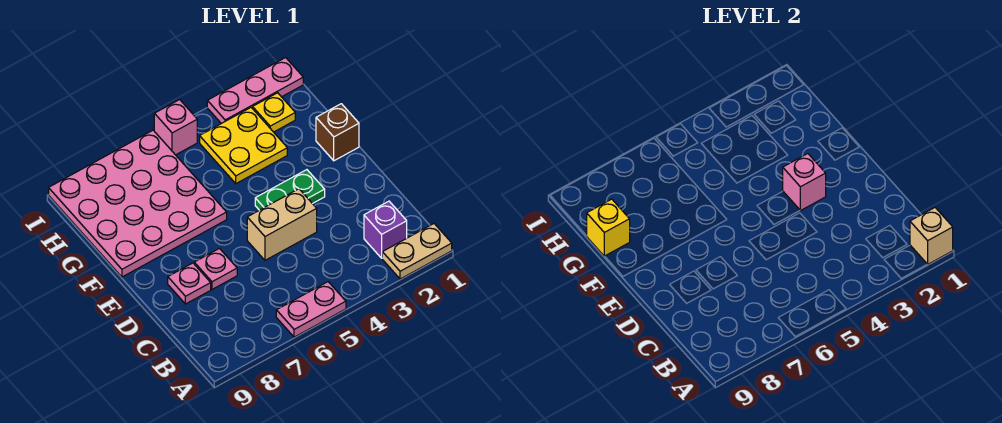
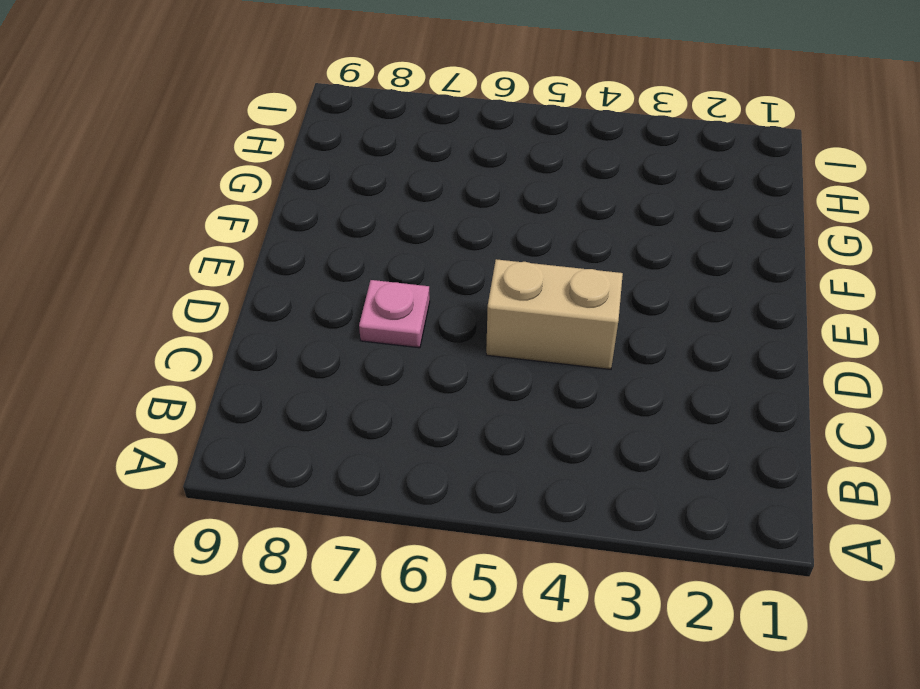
none -> tan 1x2 plate [382,224,452,279]
none -> pink 1x2 plate [276,282,346,337]
none -> purple 1x1 brick [364,201,407,258]

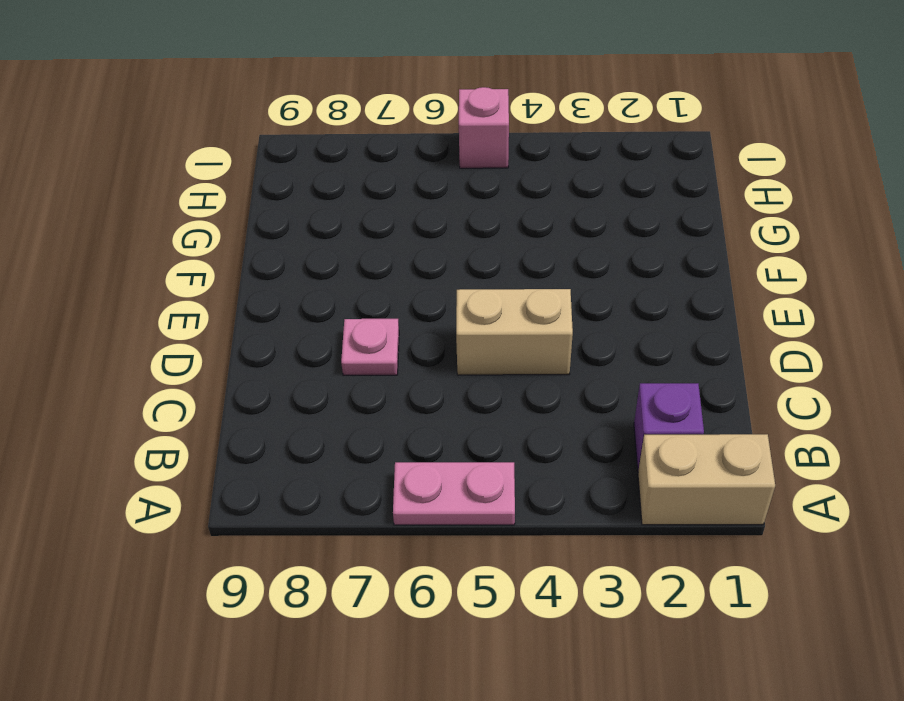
tan 1x2 brick [638,434,775,525] -> tan 1x2 plate [382,224,452,279]
none -> pink 1x1 plate [168,263,211,304]
none -> green 1x2 plate [255,170,325,210]
none -> brown 1x1 brick [316,104,359,161]

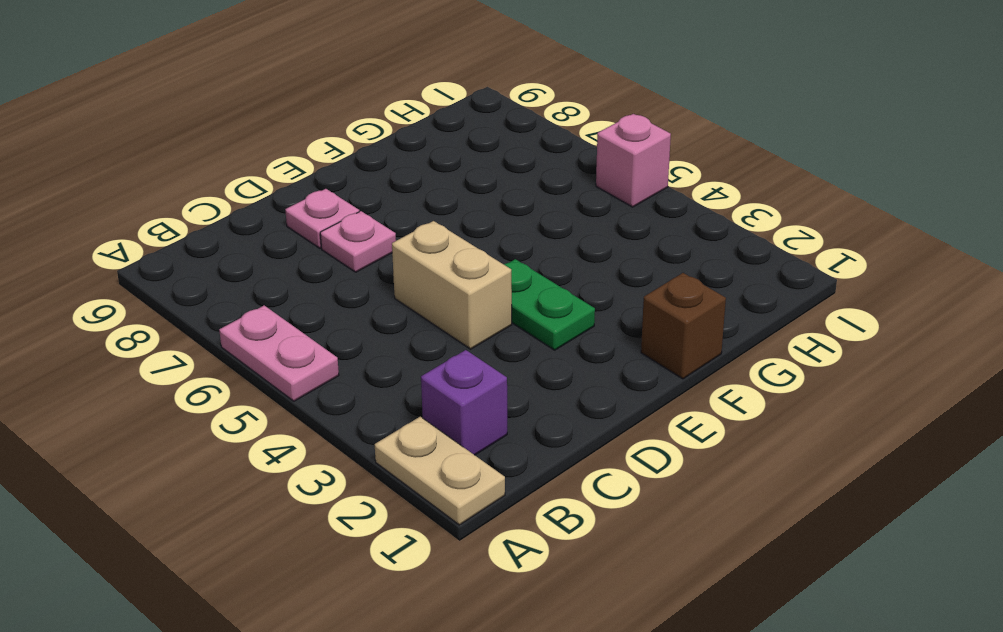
none -> pink 4x4 plate [49,130,227,277]
none -> yellow 2x2 plate [200,108,287,183]
none -> yellow 1x1 plate [253,93,295,132]

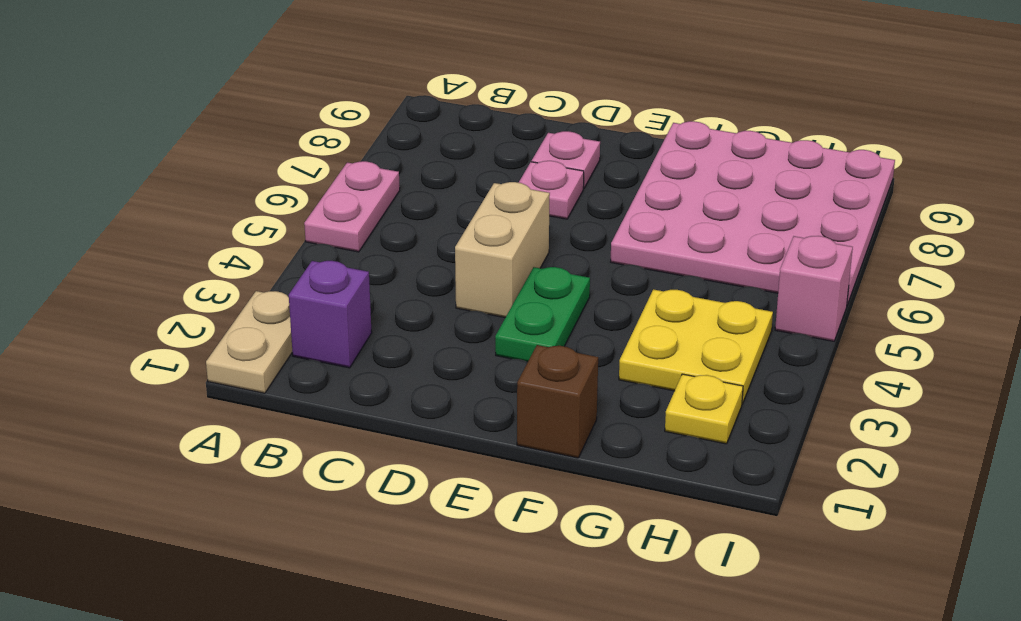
none -> pink 1x3 plate [207,58,303,124]
none -> tan 1x1 brick [910,208,953,264]
none -> pink 1x1 brick [783,154,826,211]

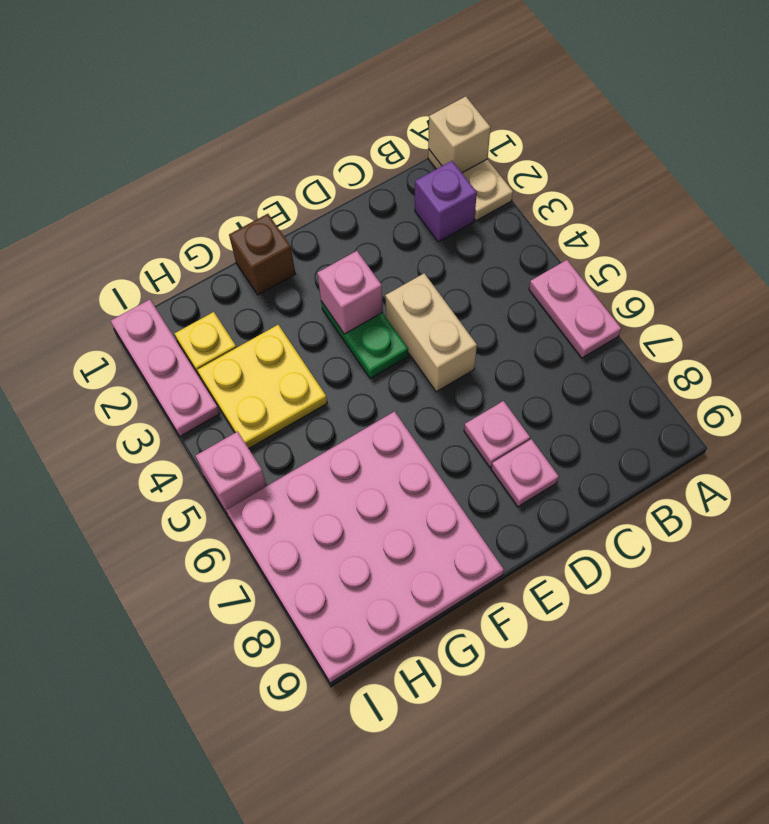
none -> yellow 1x1 brick [587,199,630,256]

